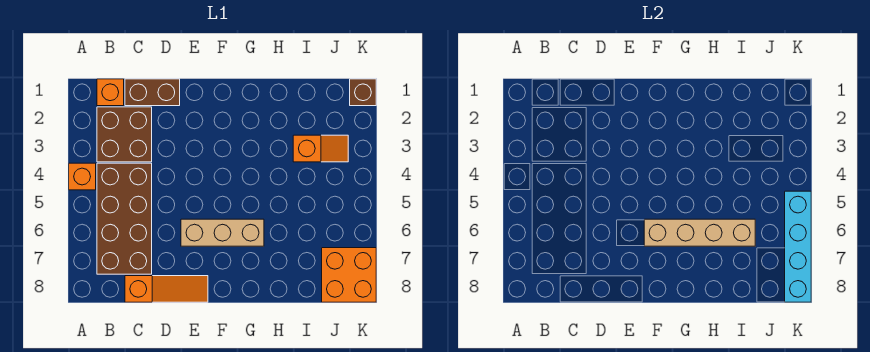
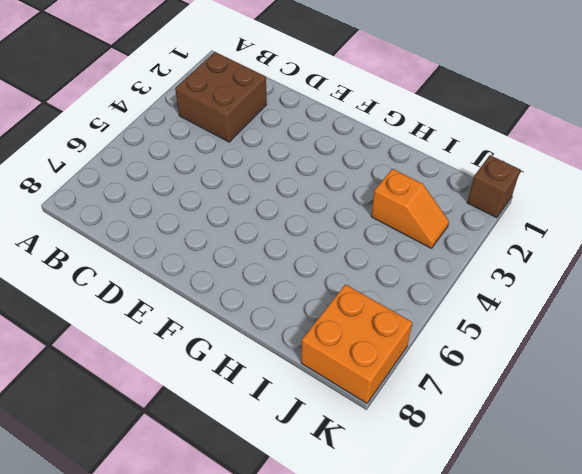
none -> orange 1x1 brick [69,163,96,190]
none -> orange 1x1 brick [97,79,124,106]
none -> brown 2x4 brick [97,163,152,274]

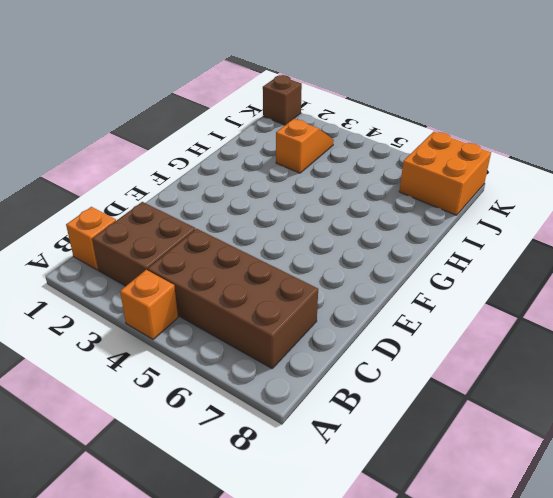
none -> brown 1x2 brick [125,79,180,106]
none -> orange 1x3 slope [125,276,208,302]
none -> tan 1x3 brick [181,219,264,246]

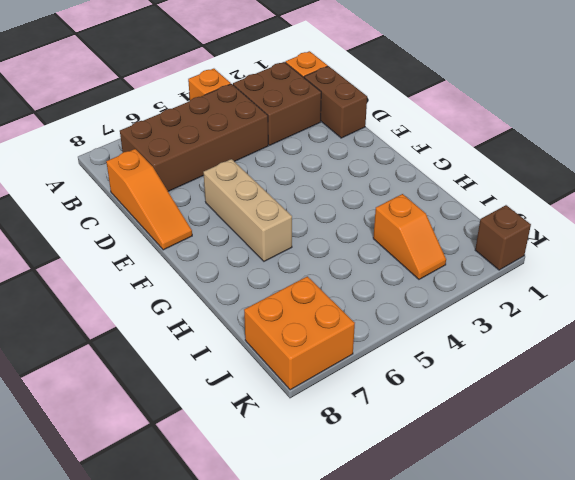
none -> tan 1x4 brick [644,219,755,246]
none -> cyan 1x4 brick [785,191,811,302]

